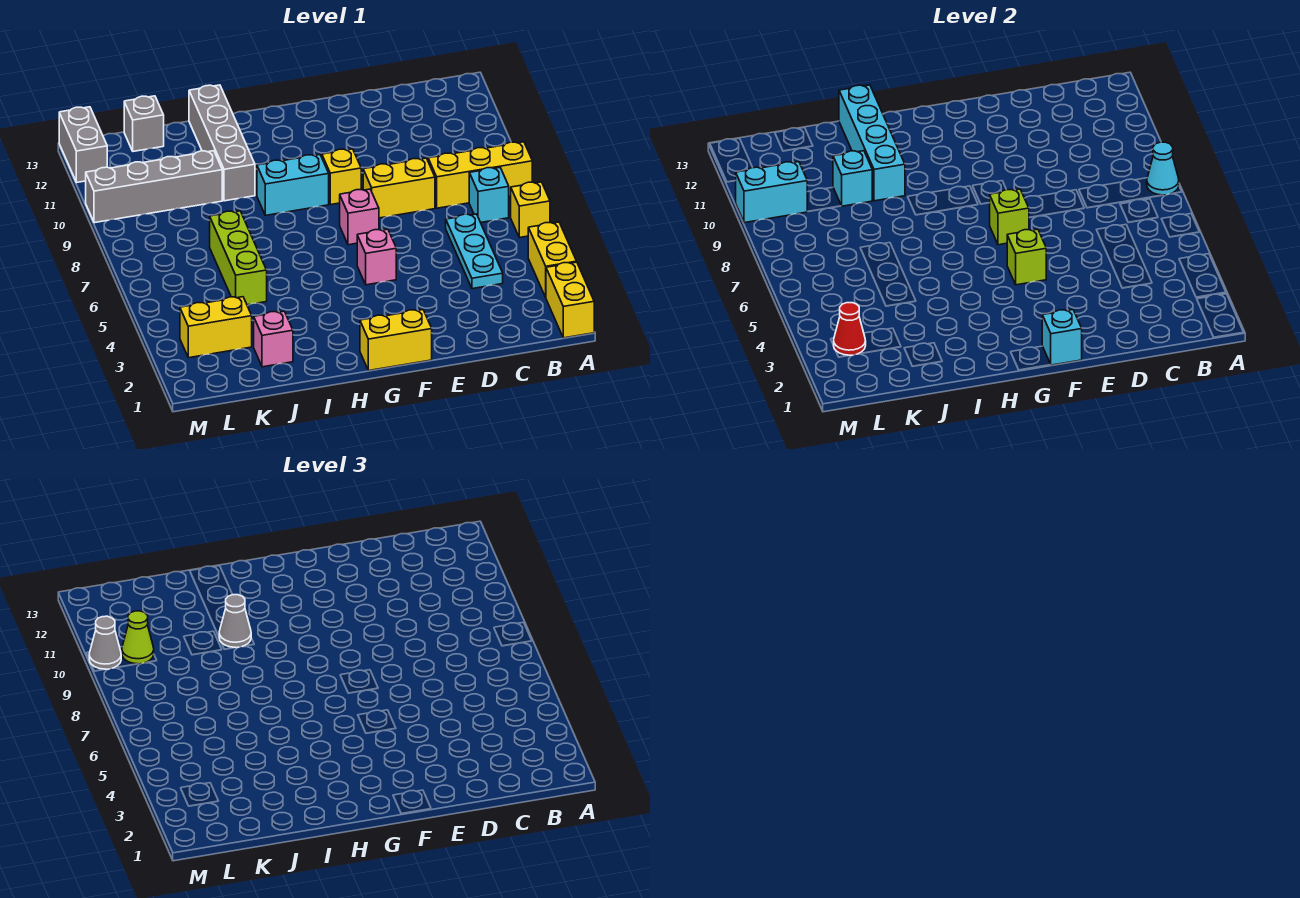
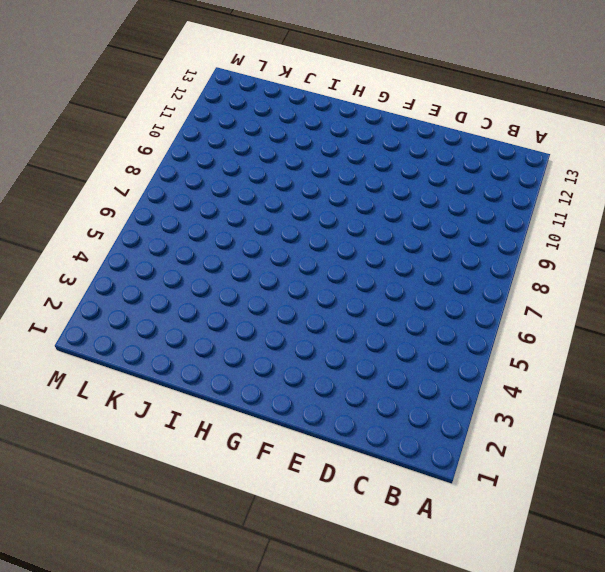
none -> yellow 1x2 brick [546,262,594,338]
none -> yellow 1x2 brick [528,222,577,297]
none -> yellow 1x1 brick [511,182,550,238]
none -> yellow 1x3 brick [428,142,532,208]

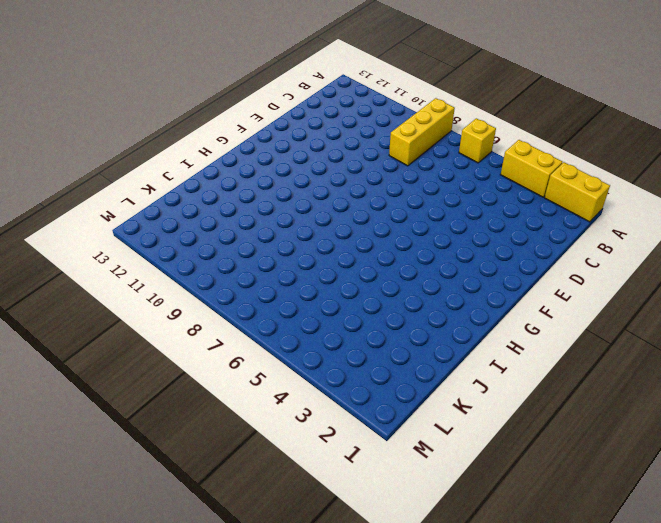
none -> cyan 1x1 brick [469,167,509,223]
none -> cyan 1x3 plate [446,214,503,289]
none -> yellow 1x2 brick [363,158,435,218]
none -> yellow 1x2 brick [360,310,432,371]

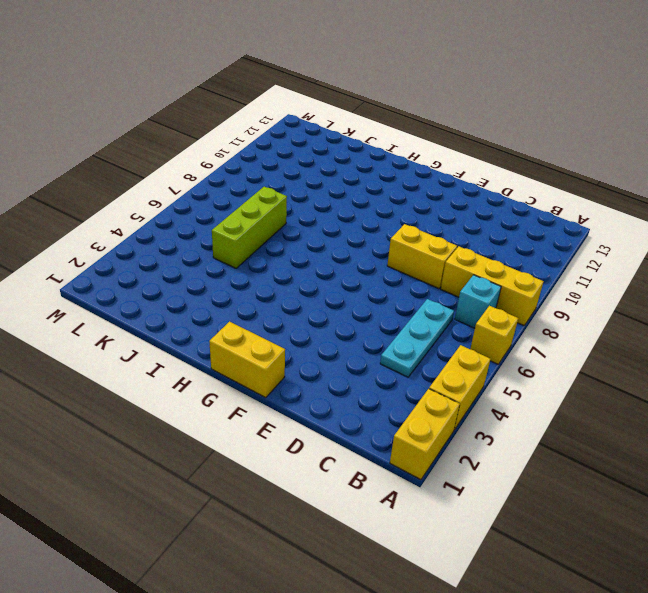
none -> pink 1x1 brick [357,229,396,285]
none -> pink 1x1 brick [340,189,379,245]
none -> yellow 1x1 brick [322,149,361,205]
none -> cyan 1x2 brick [257,155,329,215]

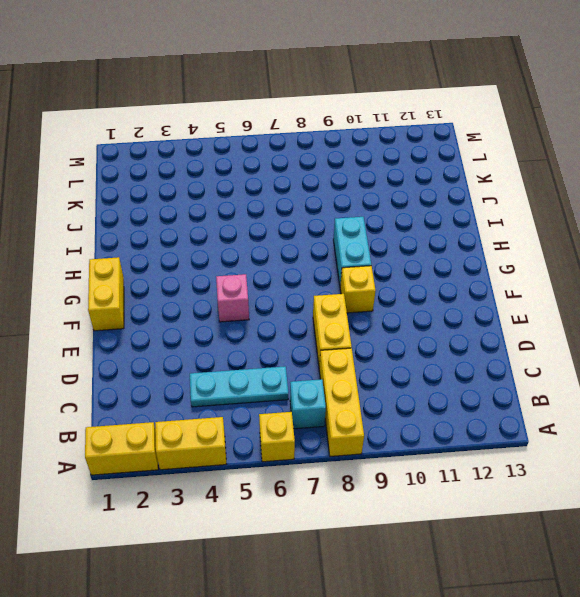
none -> pink 1x1 brick [340,189,379,245]
none -> grey 1x4 brick [189,85,255,201]
none -> pink 1x1 brick [254,311,293,367]
none -> lime 1x3 brick [210,211,267,305]

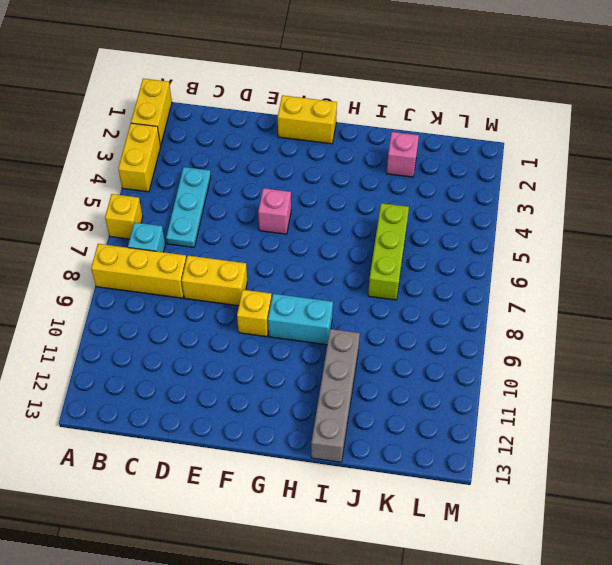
none -> pink 1x1 brick [340,189,379,245]
none -> grey 1x4 brick [86,151,222,223]
none -> yellow 1x2 brick [180,297,252,358]
none -> grey 1x1 brick [124,96,164,151]

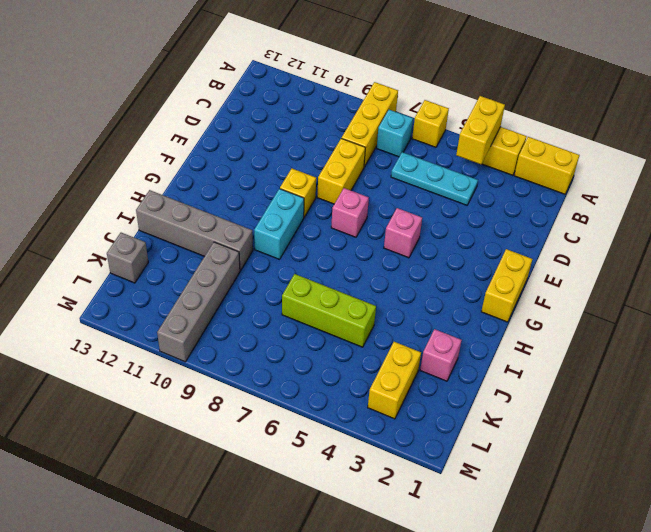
yellow 1x2 brick [456,96,505,164] -> none
none -> grey 1x2 brick [59,107,107,182]
none -> cyan 1x1 cone [1147,142,1179,195]
none -> cyan 1x1 brick [1042,310,1082,365]
none -> lime 1x1 brick [1007,229,1046,285]

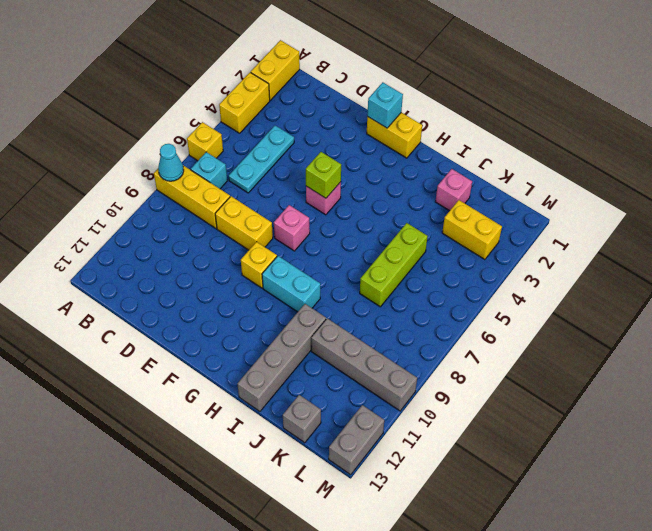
none -> lime 1x1 brick [990,189,1029,245]
none -> cyan 1x4 brick [839,85,905,201]
none -> cyan 1x1 brick [833,151,872,206]
none -> red 1x1 cone [834,303,866,355]

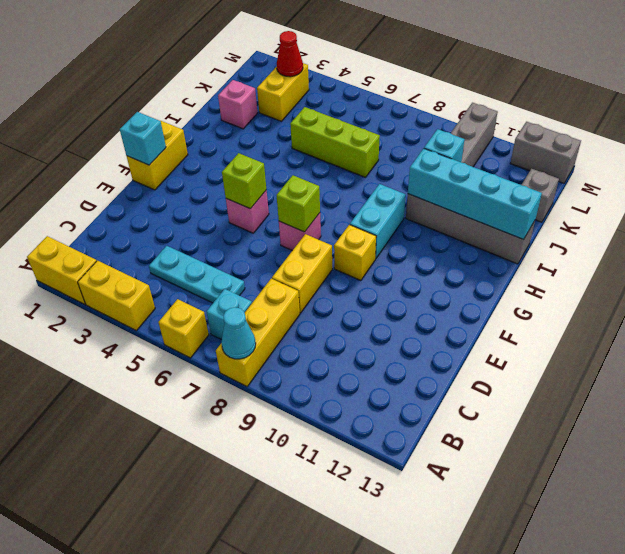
none -> cyan 1x2 brick [735,162,808,223]
none -> grey 1x1 cone [219,595,251,648]
none -> lime 1x1 cone [122,611,154,664]
none -> grey 1x1 cone [89,616,121,669]

